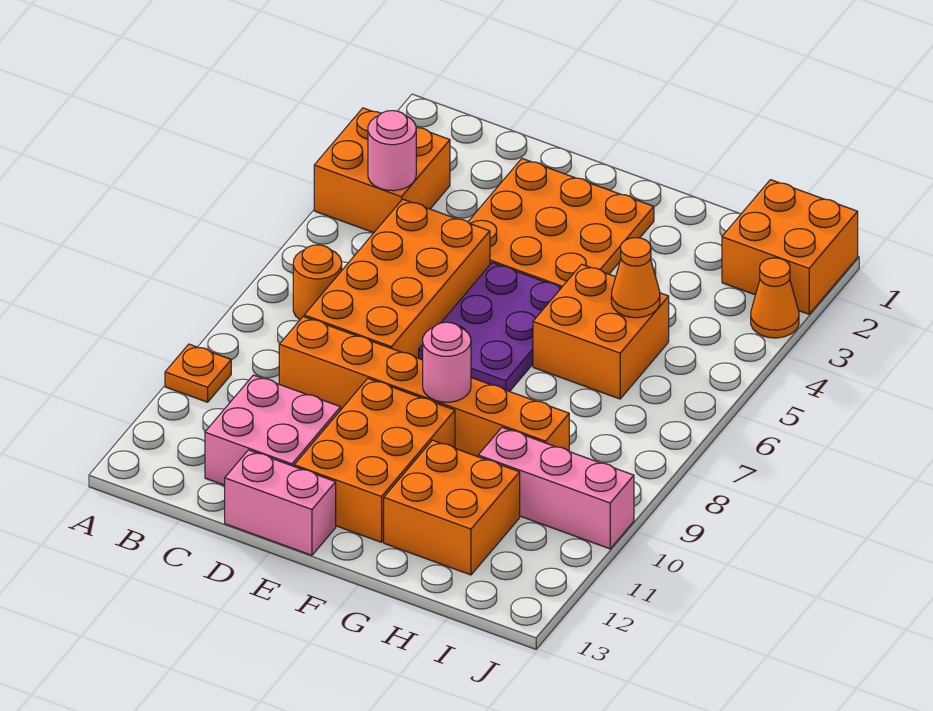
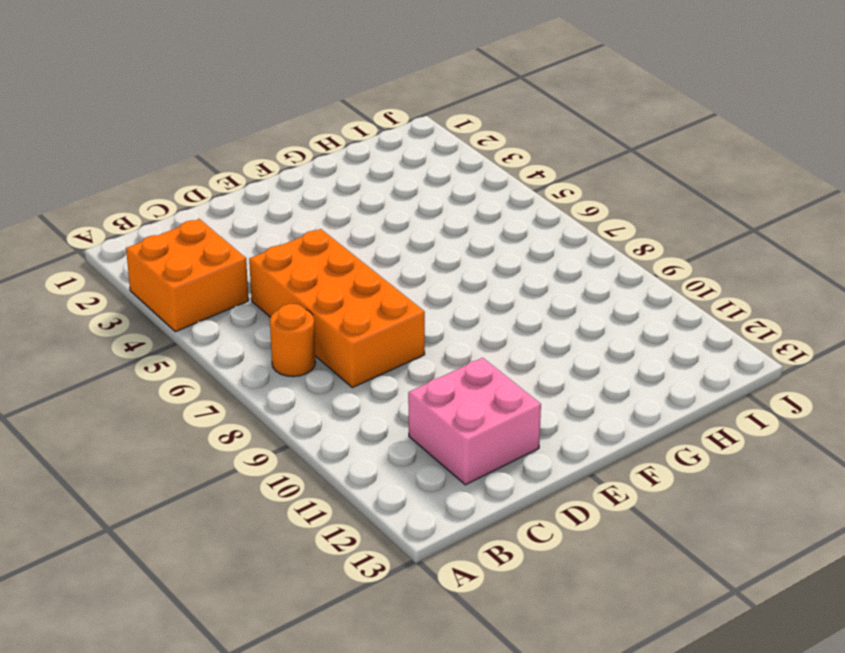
none -> orange 1x1 plate [165,344,231,402]
none -> orange 1x6 brick [279,317,569,457]
none -> orange 3x3 plate [468,159,654,288]

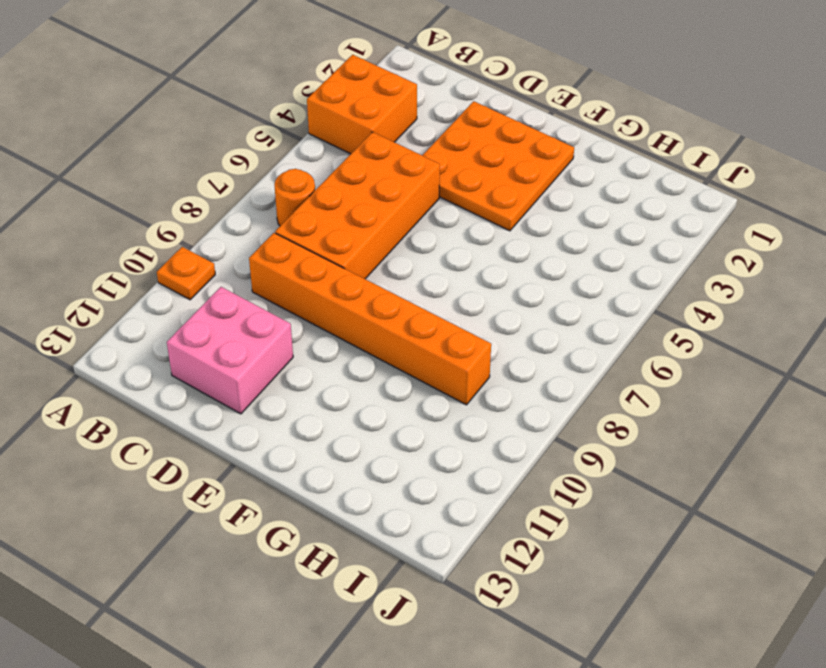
none -> pink 1x2 brick [225,450,336,555]
none -> purple 2x3 plate [419,263,561,392]
none -> orange 2x3 brick [294,379,455,542]

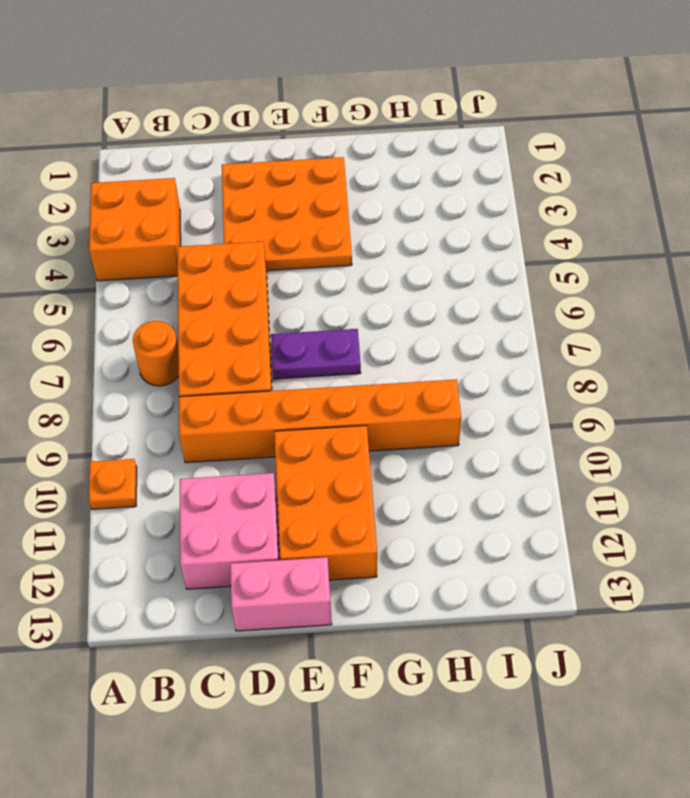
purple 1x2 plate [271,329,361,379] -> purple 2x3 plate [419,263,561,392]
none -> orange 2x2 brick [533,264,669,399]
none -> orange 2x2 brick [384,440,520,575]
none -> pink 1x3 brick [478,427,634,549]

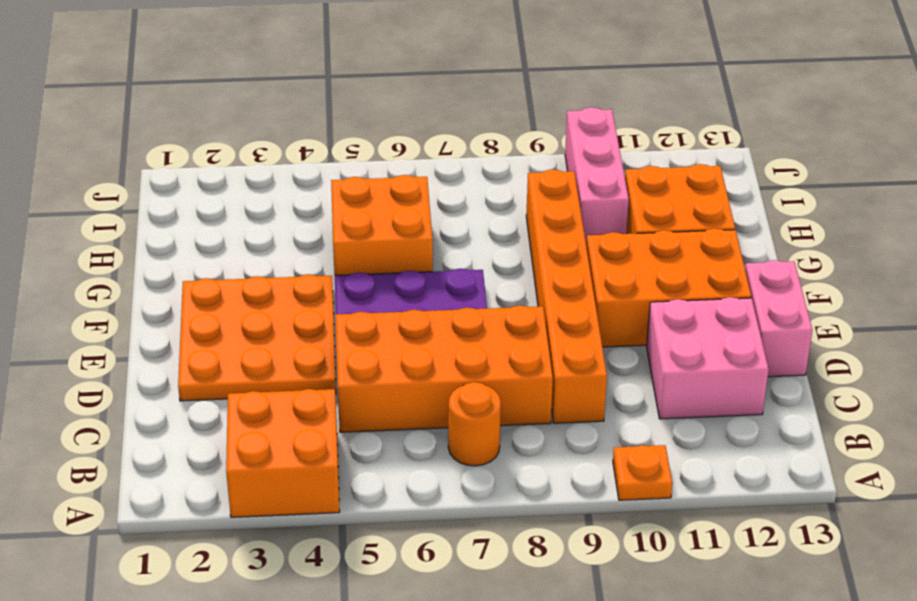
none -> orange 2x2 brick [722,180,858,314]
none -> orange 1x1 cone [751,258,799,338]
none -> pink 1x1 round brick [368,111,416,191]

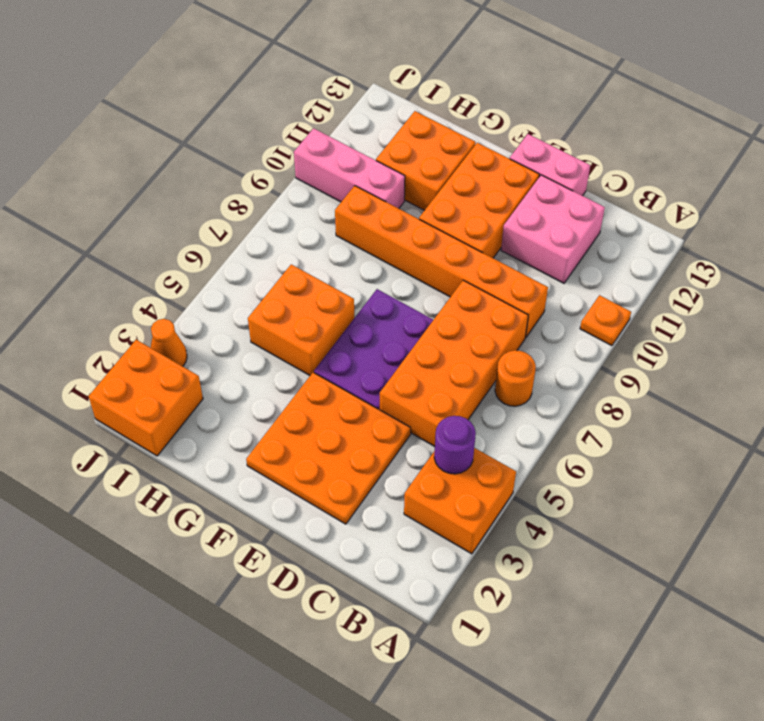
purple 1x1 round brick [434,416,476,474] -> pink 1x1 round brick [368,111,416,191]
none -> pink 1x1 round brick [423,322,471,402]
none -> orange 1x1 cone [611,238,660,318]

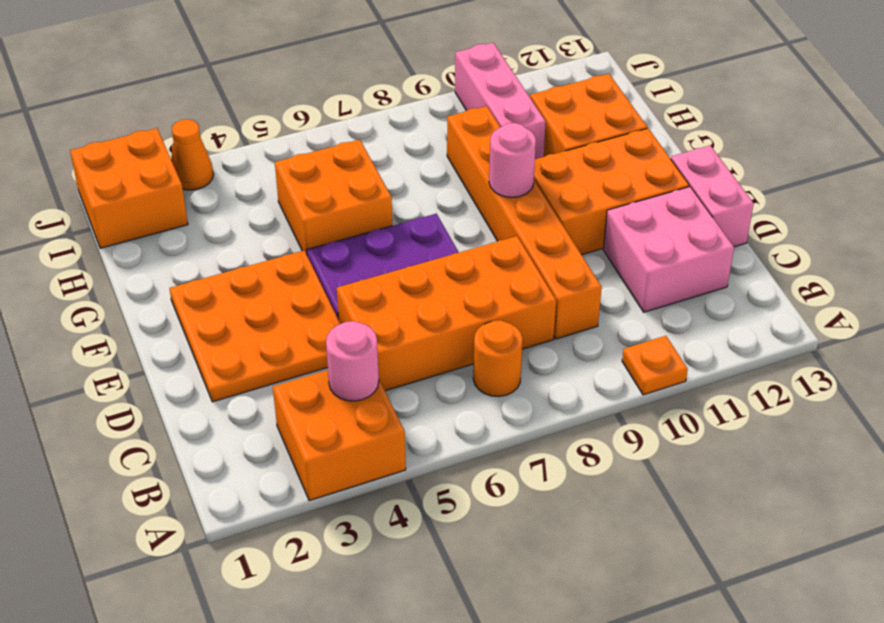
none -> orange 1x1 cone [611,238,660,318]

